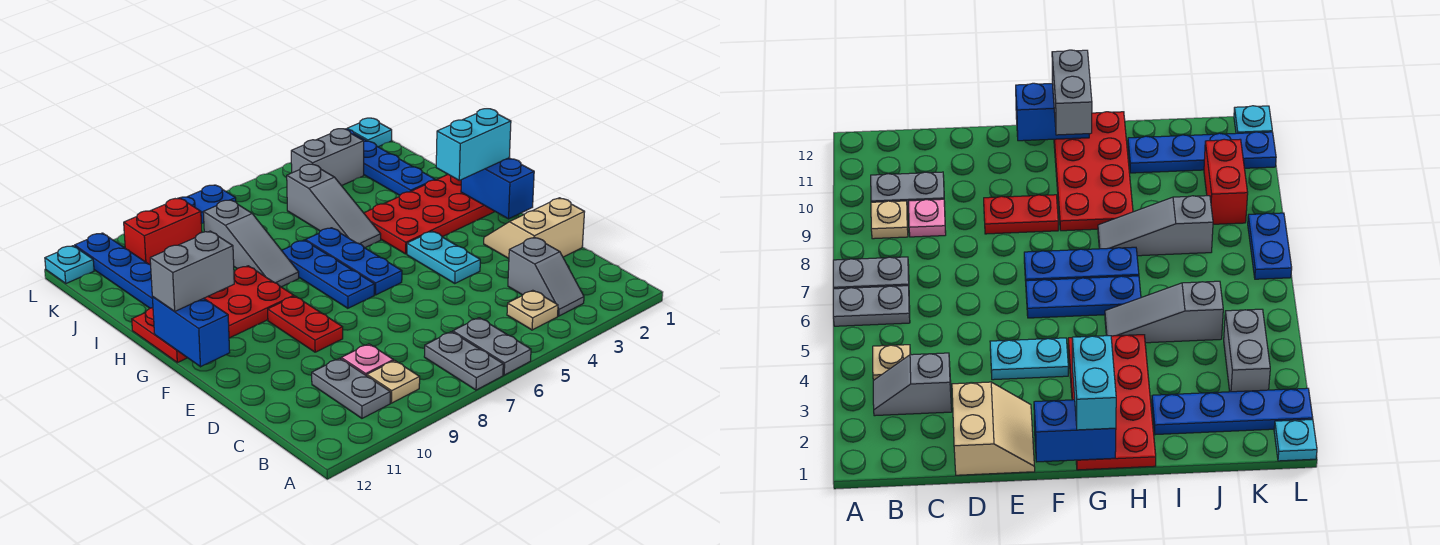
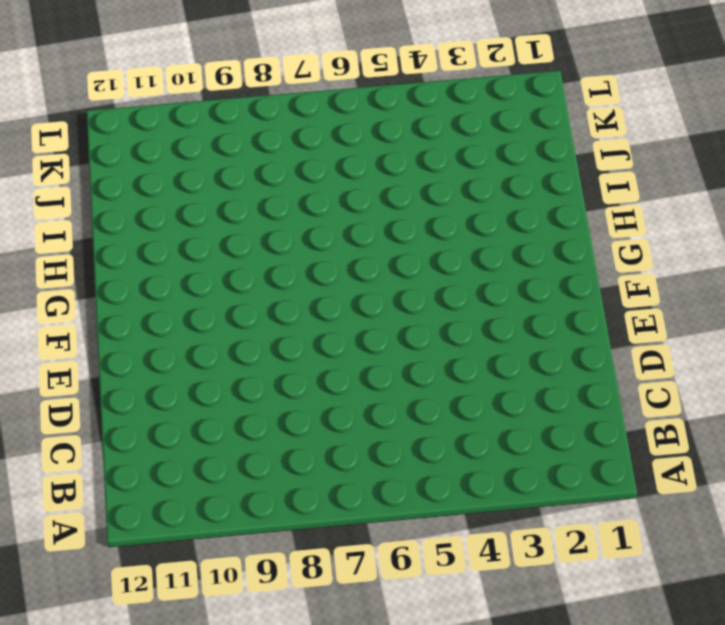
none -> grey 1x2 plate [453,318,531,375]
none -> grey 1x2 plate [424,332,503,390]
none -> grey 1x2 slope [508,237,584,316]

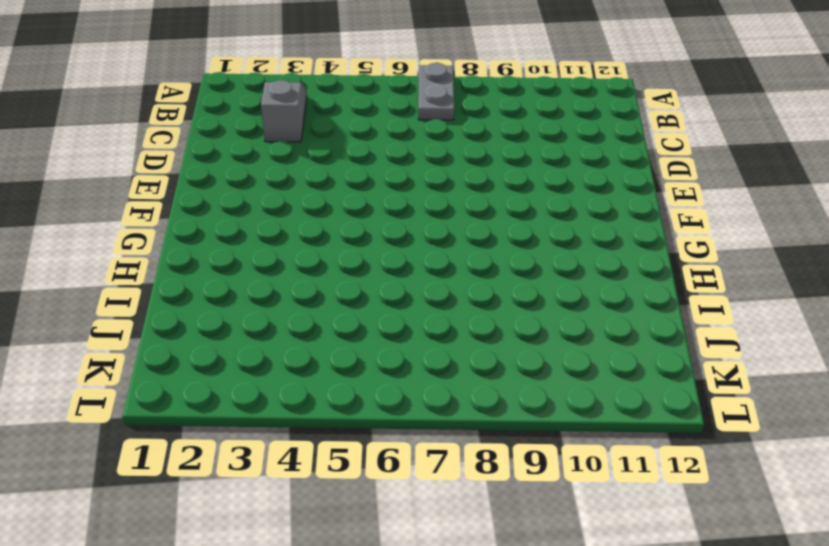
none -> grey 1x2 plate [453,318,531,375]
none -> tan 1x1 plate [507,290,558,330]
none -> tan 1x1 plate [367,360,420,403]

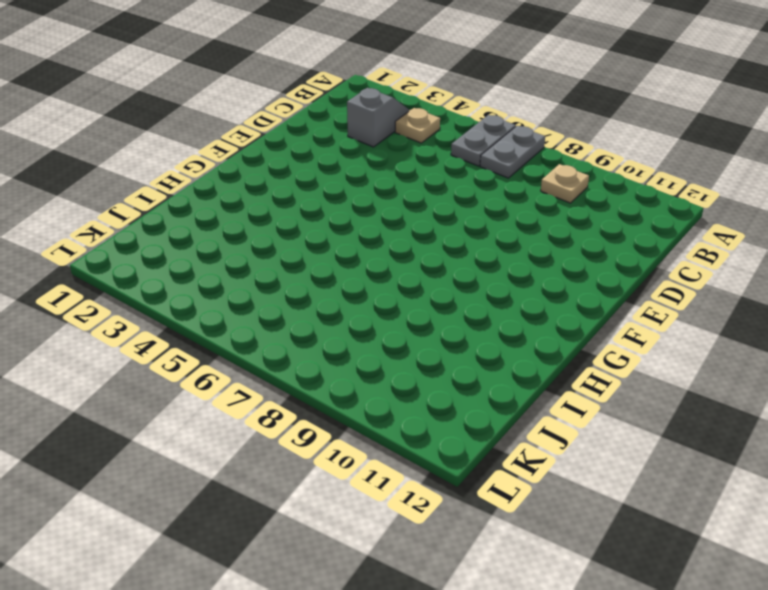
none -> grey 1x2 plate [312,358,390,418]
none -> pink 1x1 plate [341,344,393,376]
none -> tan 2x2 slope [484,198,584,259]

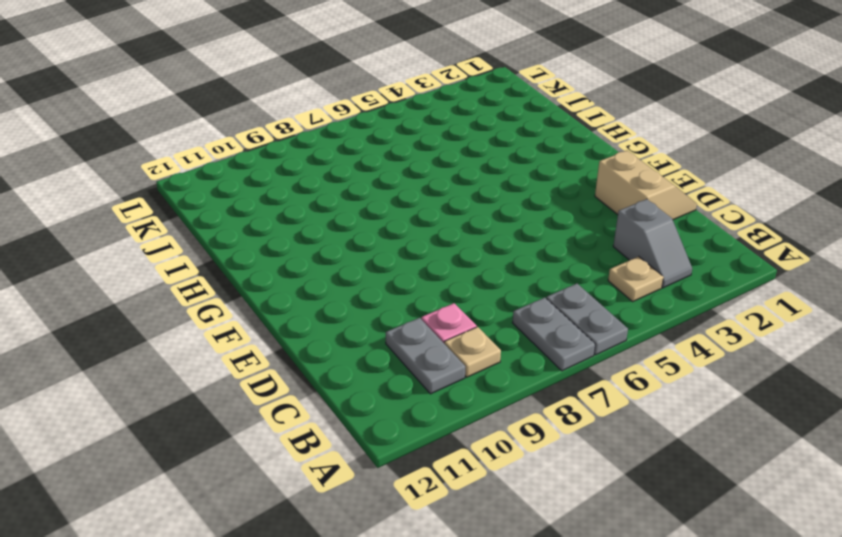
tan 2x2 slope [595,151,697,220] -> tan 2x2 slope turned to [484,198,584,259]
none -> cyan 1x2 plate [407,231,480,283]
none -> red 1x2 plate [268,296,343,352]
none -> blue 1x3 plate [305,228,402,295]

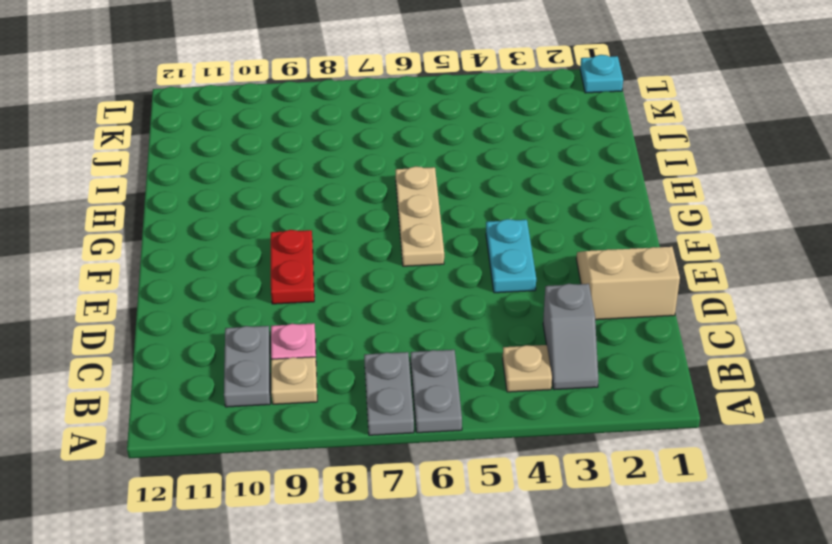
tan 1x3 plate [396,166,444,266] -> blue 1x3 plate [305,228,402,295]
none -> blue 1x3 plate [282,240,374,308]
none -> red 2x4 plate [364,175,495,254]
none -> red 2x4 plate [132,266,294,363]

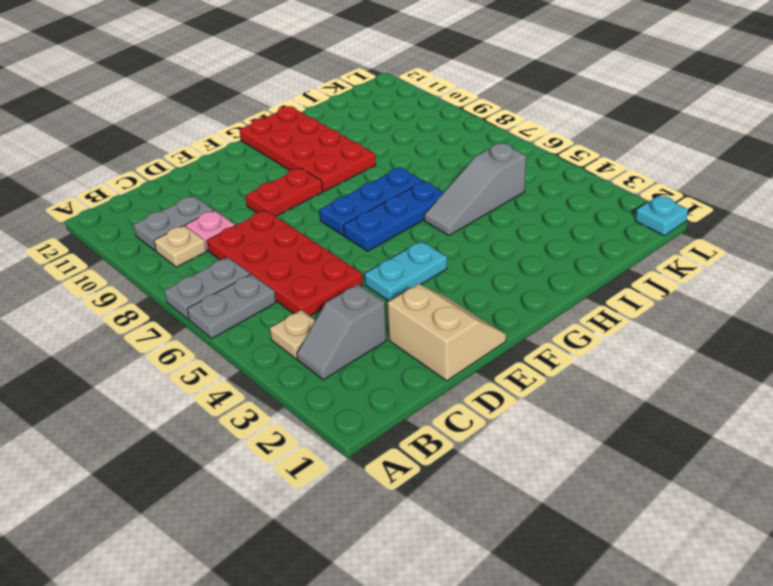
red 2x4 plate [207,210,363,316] -> red 2x4 plate moved to [364,175,495,254]
none -> grey 1x3 slope [203,200,299,287]
none -> blue 1x4 plate [346,129,435,195]
none -> blue 1x4 plate [75,233,153,308]

